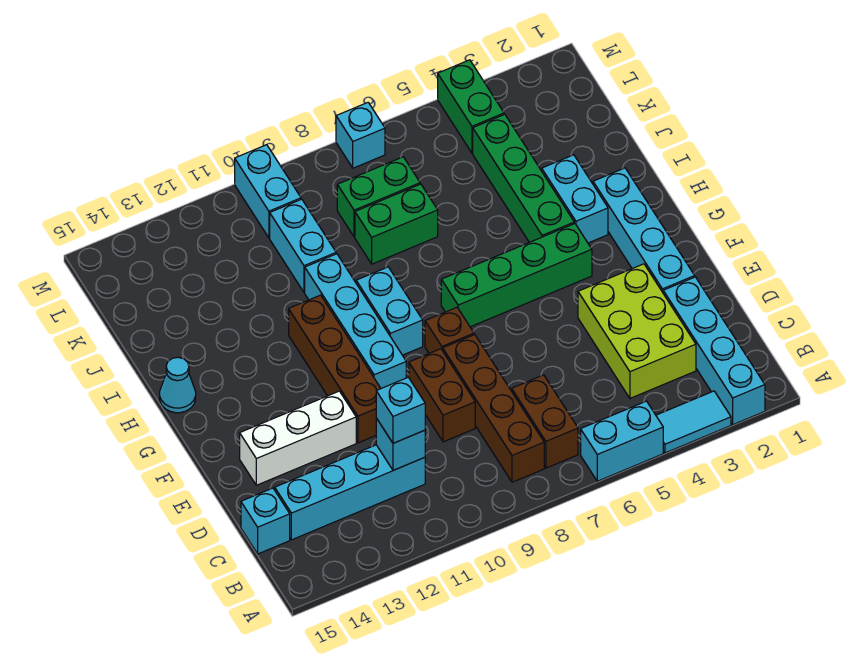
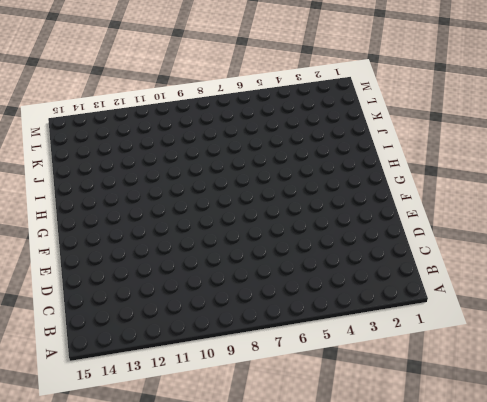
none -> cyan 1x4 brick [663,277,765,425]
none -> cyan 1x2 tile [656,391,731,453]
none -> cyan 1x2 brick [581,401,663,481]

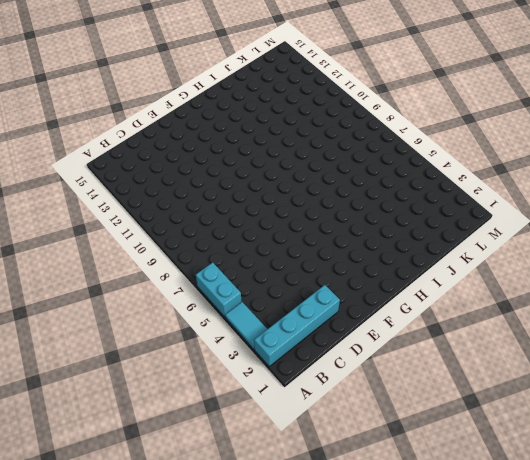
none -> brown 1x2 brick [512,375,578,468]
none -> brown 1x4 brick [443,335,544,482]
none -> lime 2x3 brick [578,264,696,398]

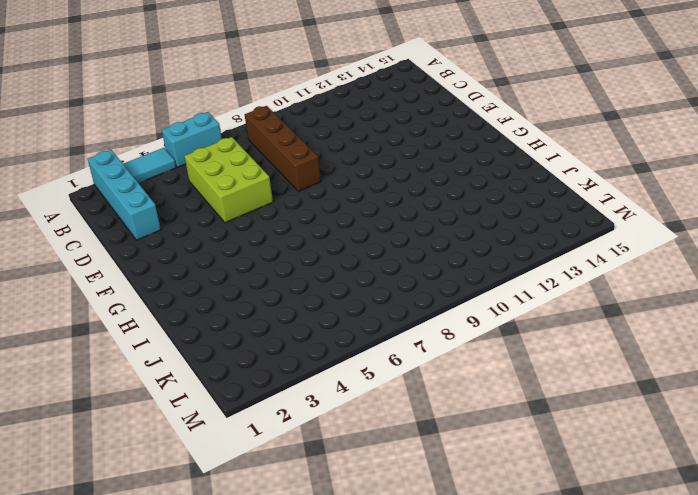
lime 2x3 brick [184,137,273,223] -> lime 2x3 brick moved to [578,264,696,398]
none -> brown 1x2 brick [512,375,578,468]
none -> cyan 1x4 brick [275,445,425,540]
none -> cyan 1x1 brick [241,488,290,554]

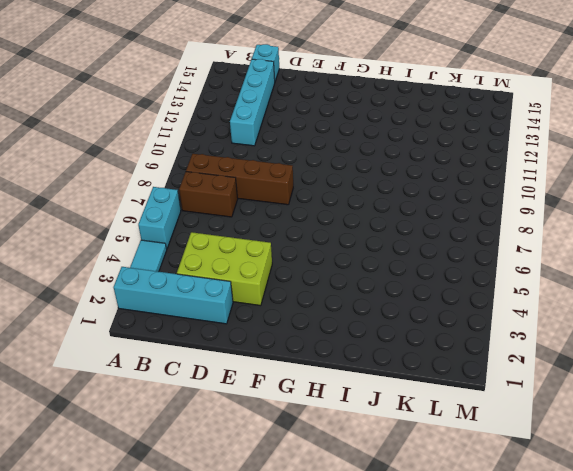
none -> brown 1x2 brick [409,349,475,442]
none -> cyan 1x4 brick [593,168,695,292]
none -> brown 1x4 brick [289,295,381,443]

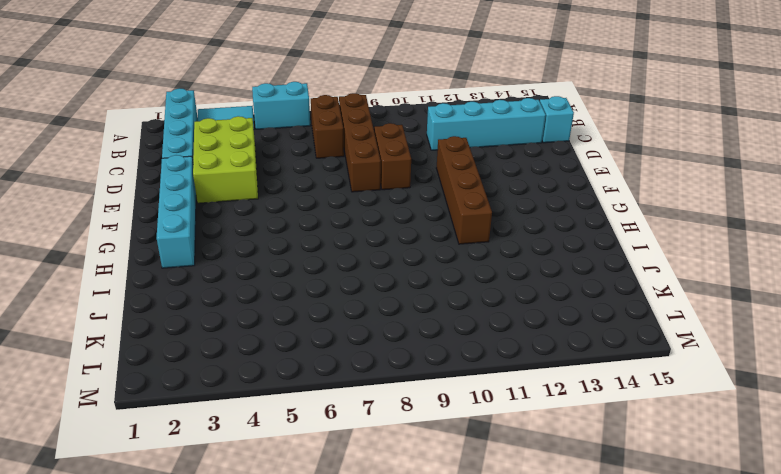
none -> white 1x3 brick [240,391,356,485]
none -> brown 1x1 brick [425,308,474,353]
none -> cyan 1x4 brick [305,254,406,388]

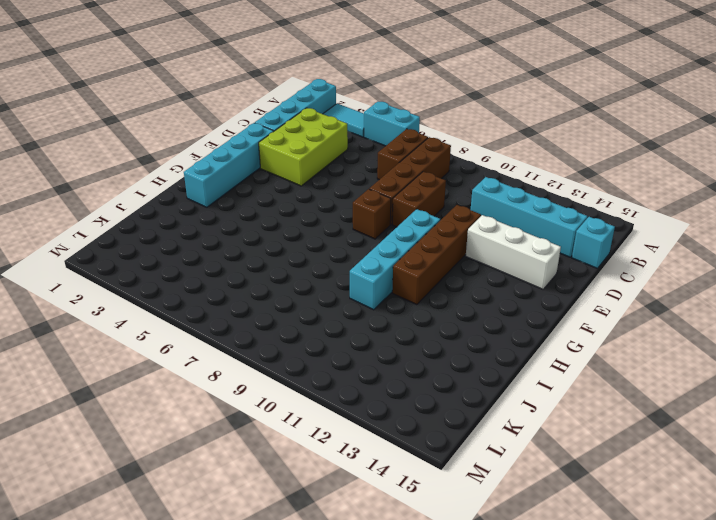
none -> green 1x4 brick [441,223,592,327]
none -> cyan 1x2 brick [356,267,423,355]
none -> cyan 1x2 brick [542,155,608,243]

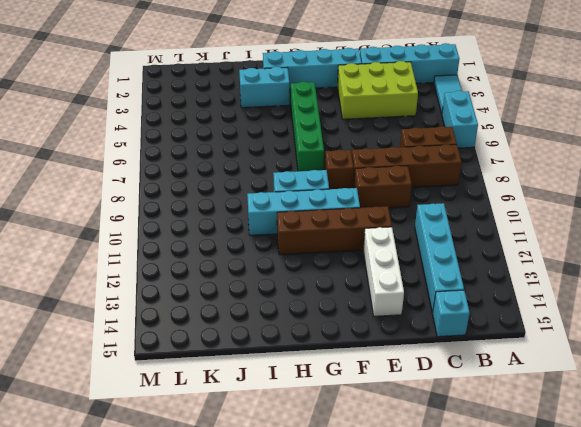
none -> green 1x4 brick [473,114,574,242]
none -> cyan 1x1 cone [160,357,196,413]
none -> green 1x2 brick [355,184,438,264]

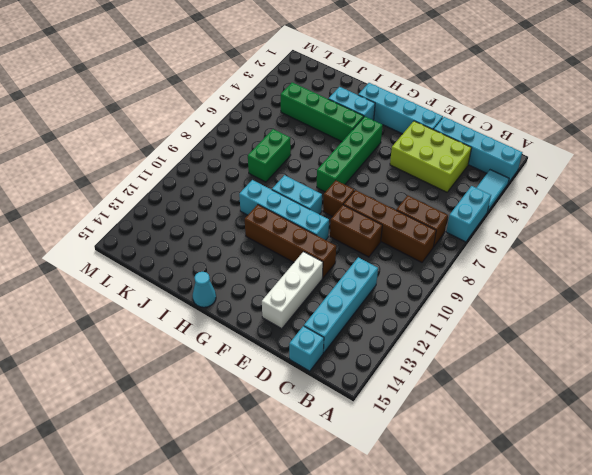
none -> cyan 1x2 brick [270,199,336,292]
none -> green 1x2 brick [337,157,420,237]
none -> green 1x2 brick [438,60,504,153]

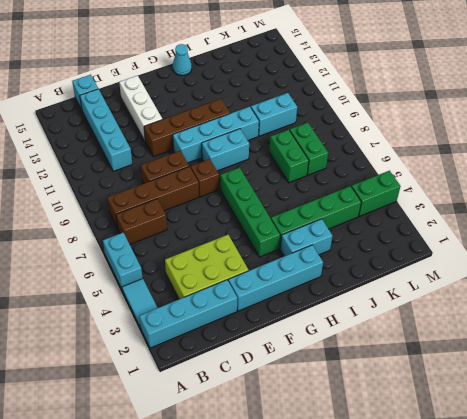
none -> cyan 1x2 brick [235,145,301,238]
none -> cyan 1x1 brick [336,103,385,168]
none -> cyan 1x1 brick [376,418,425,470]

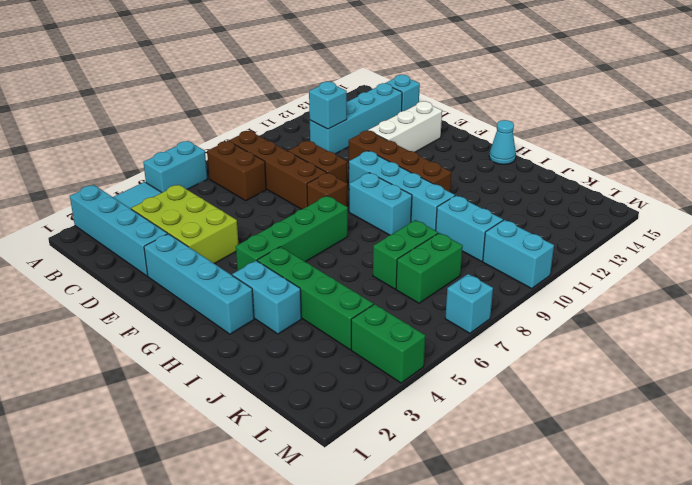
none -> cyan 1x1 brick [376,377,425,443]

